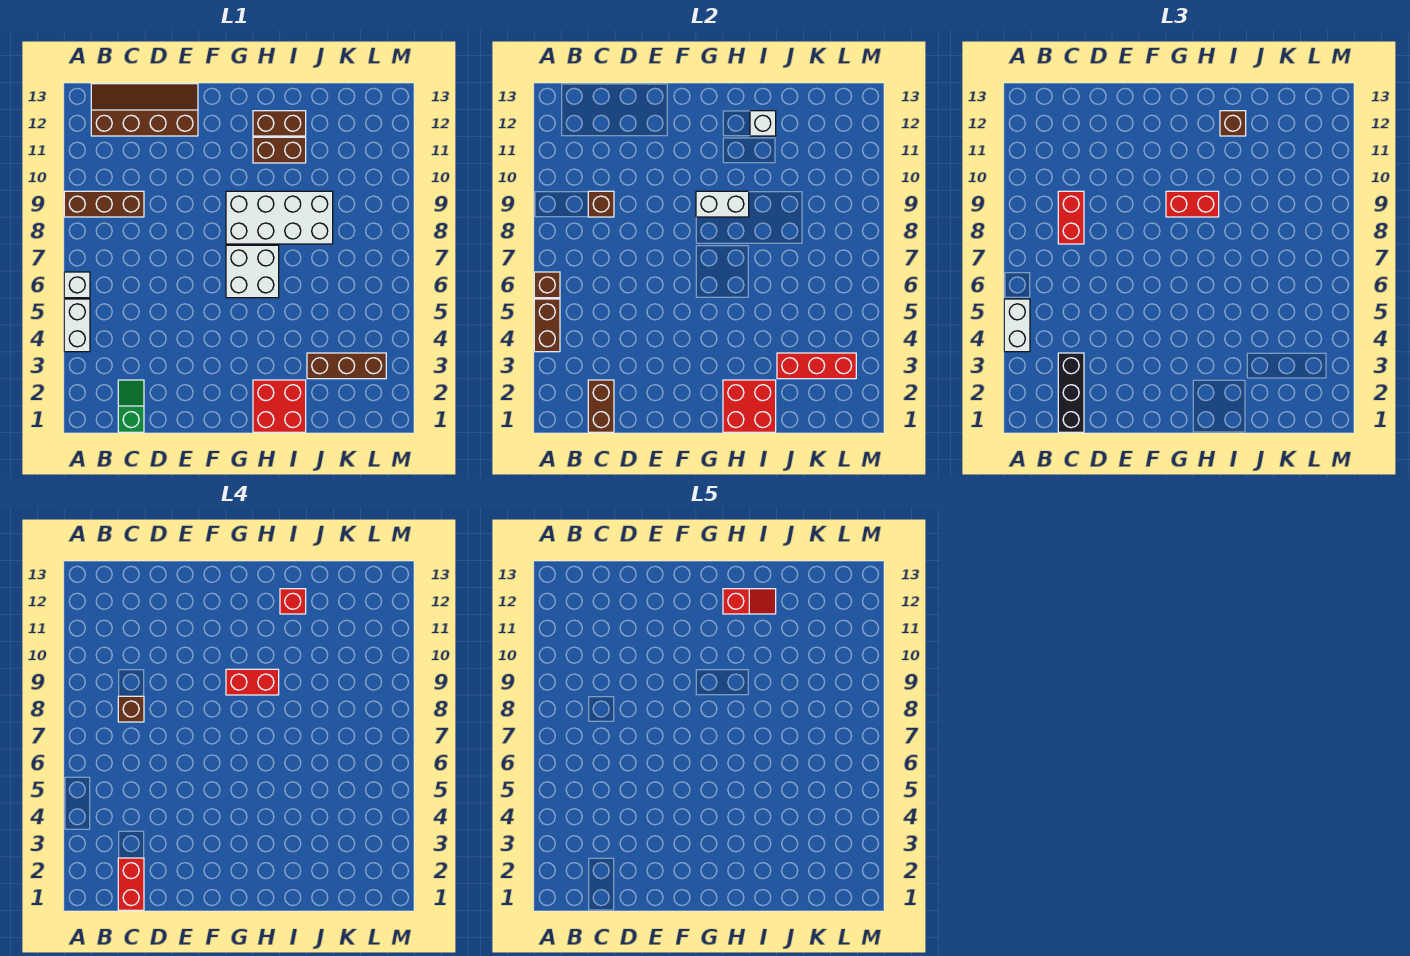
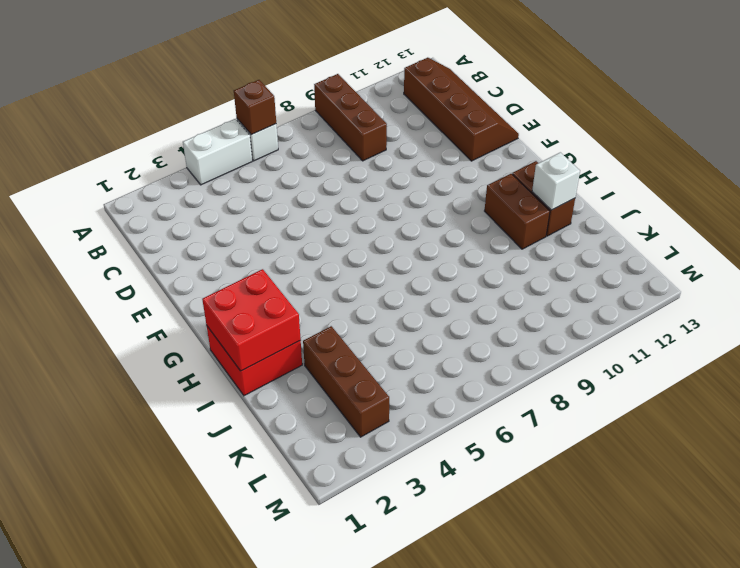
none -> green 1x2 slope [118,380,144,432]
none -> white 2x2 brick [226,245,279,298]
none -> white 2x4 brick [226,191,333,244]

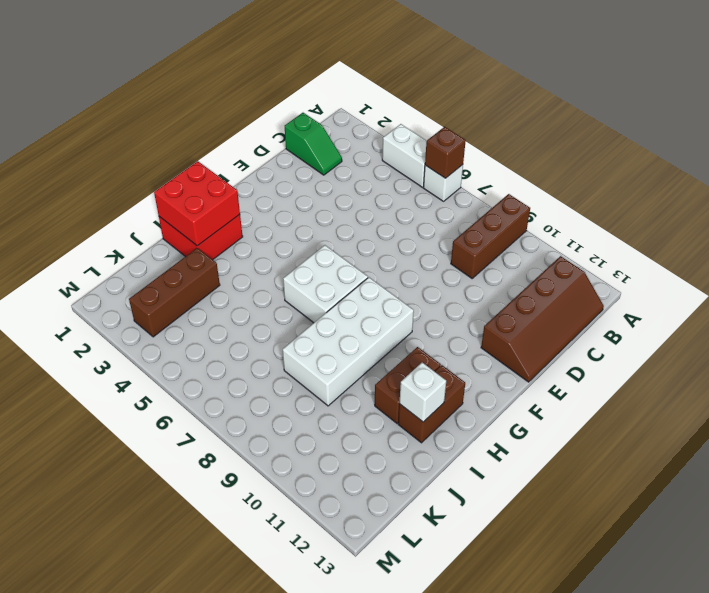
none -> brown 1x2 brick [534,299,560,352]
none -> brown 1x2 brick [588,380,614,432]
none -> brown 1x1 brick [588,191,614,217]

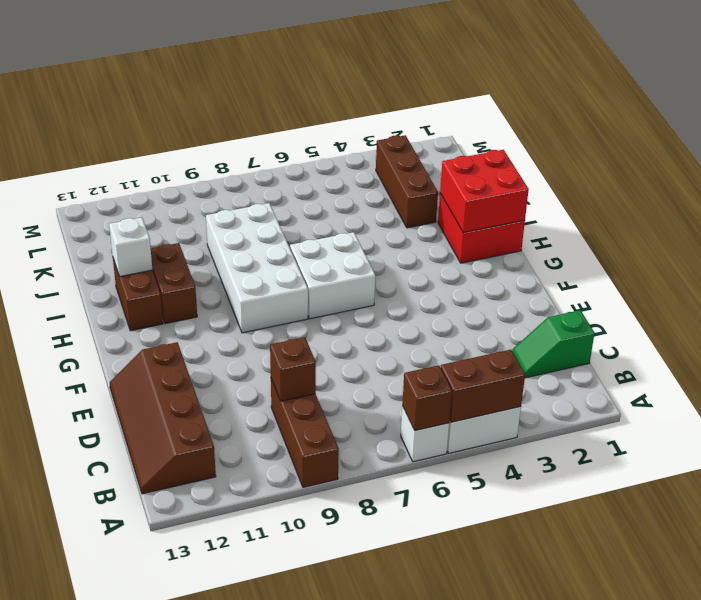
none -> brown 1x2 brick [588,380,614,432]
none -> white 1x2 brick [696,191,749,217]
none -> red 1x3 brick [777,353,856,379]

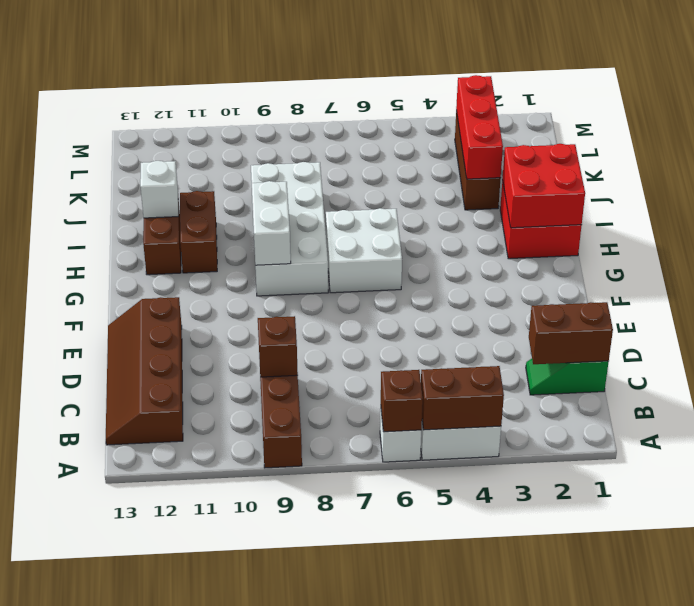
none -> white 1x2 brick [1004,299,1030,352]
none -> black 1x3 brick [1058,353,1084,432]
none -> red 1x2 brick [1058,191,1084,244]

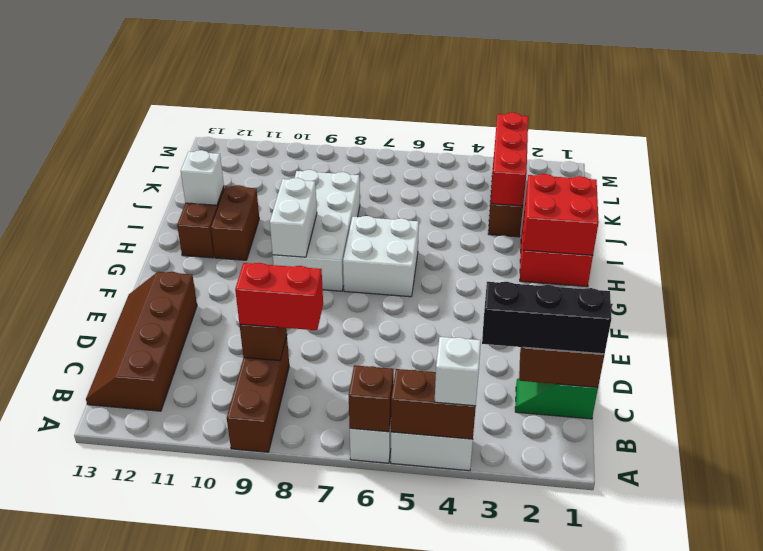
white 1x1 brick [434,337,481,406] -> white 1x2 brick [1004,299,1030,352]
none -> red 1x2 brick [1166,191,1219,217]
none -> brown 1x1 brick [1220,111,1246,136]
none -> red 1x2 brick [118,858,144,910]

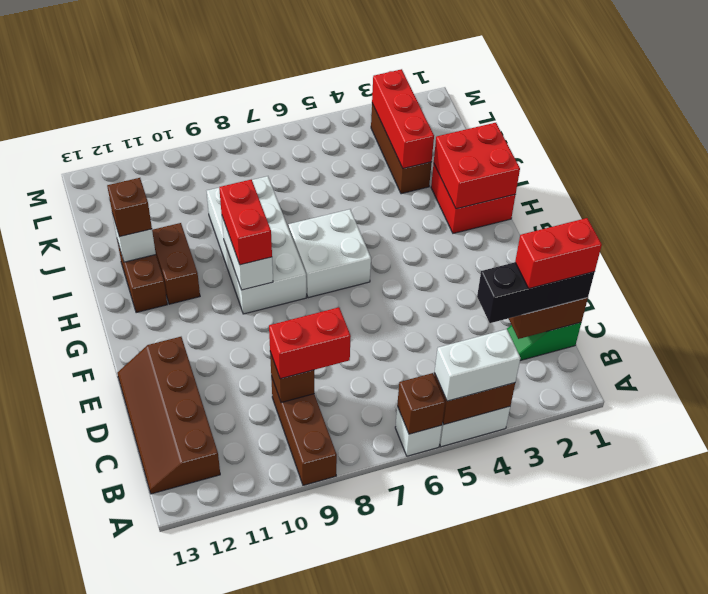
none -> brown 1x1 brick [118,696,144,722]
none -> red 1x2 brick [226,669,279,695]
none -> red 1x1 brick [280,589,306,614]

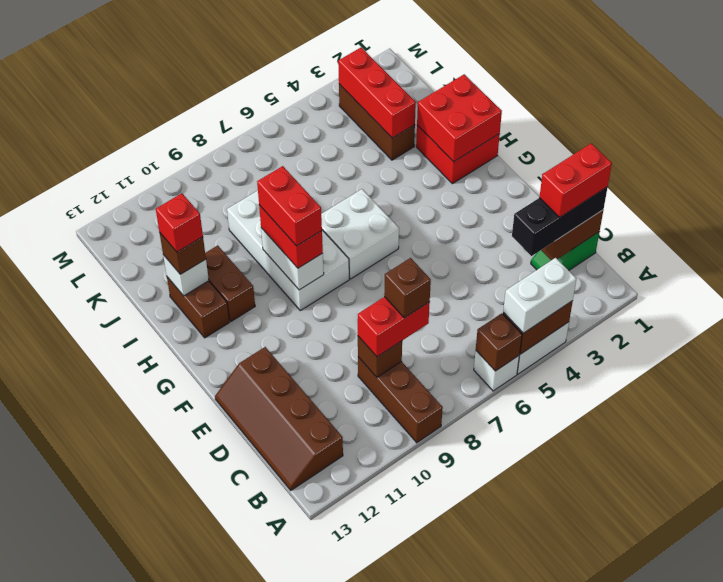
none -> red 1x2 slope [723,589,776,614]

